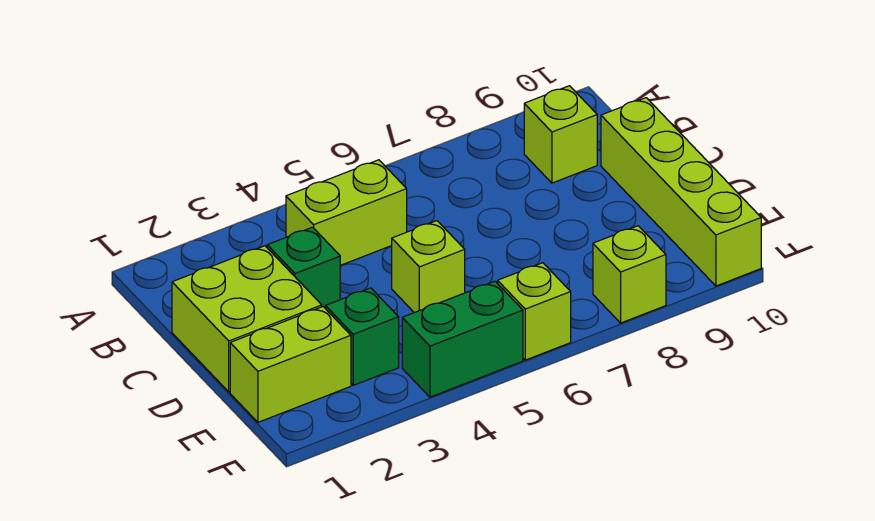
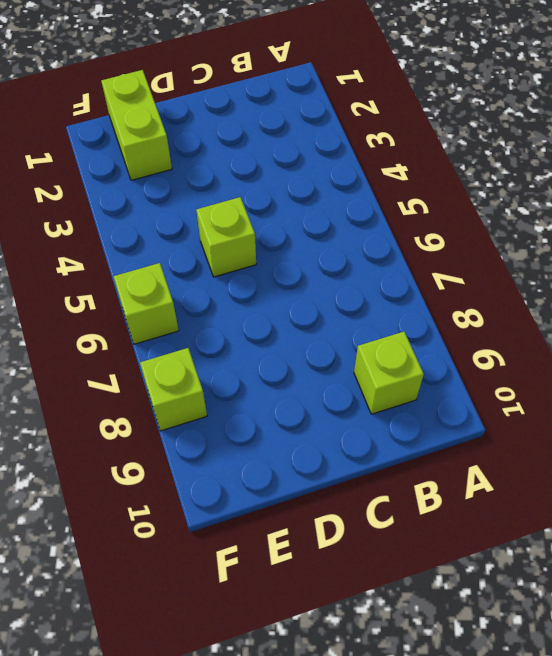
none -> lime 1x2 brick [286,160,407,265]
none -> lime 2x2 brick [172,246,322,392]

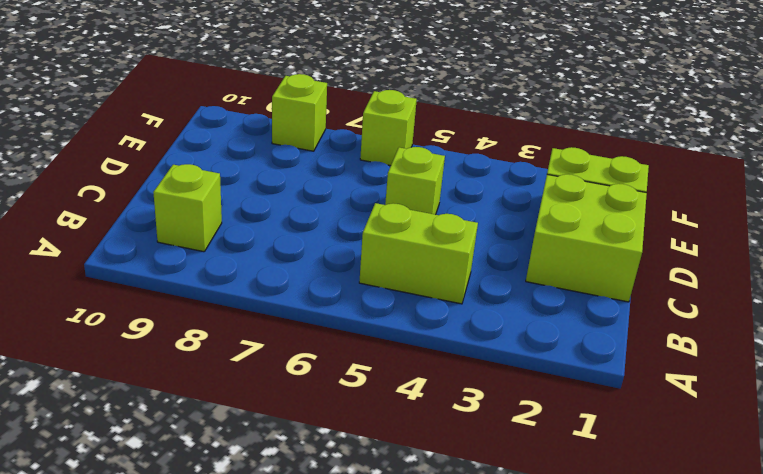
none -> green 1x1 brick [267,227,340,308]
none -> lime 1x4 brick [601,98,761,286]

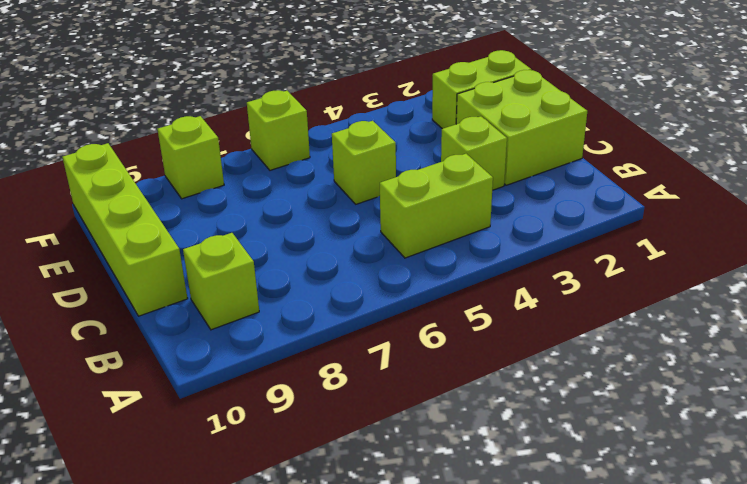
lime 1x1 brick [441,116,507,190] -> green 1x1 brick [267,227,340,308]
none -> green 1x1 brick [325,288,399,385]
none -> green 1x2 brick [402,281,523,397]

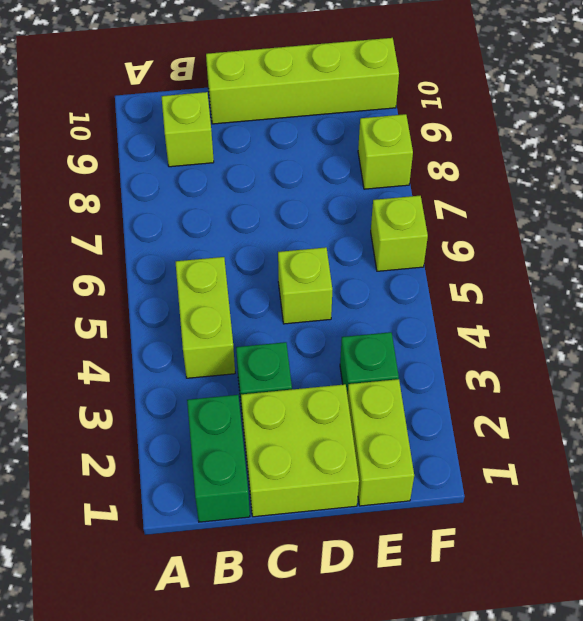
green 1x2 brick [187,395,250,522] -> green 1x2 brick moved to [402,281,523,397]

